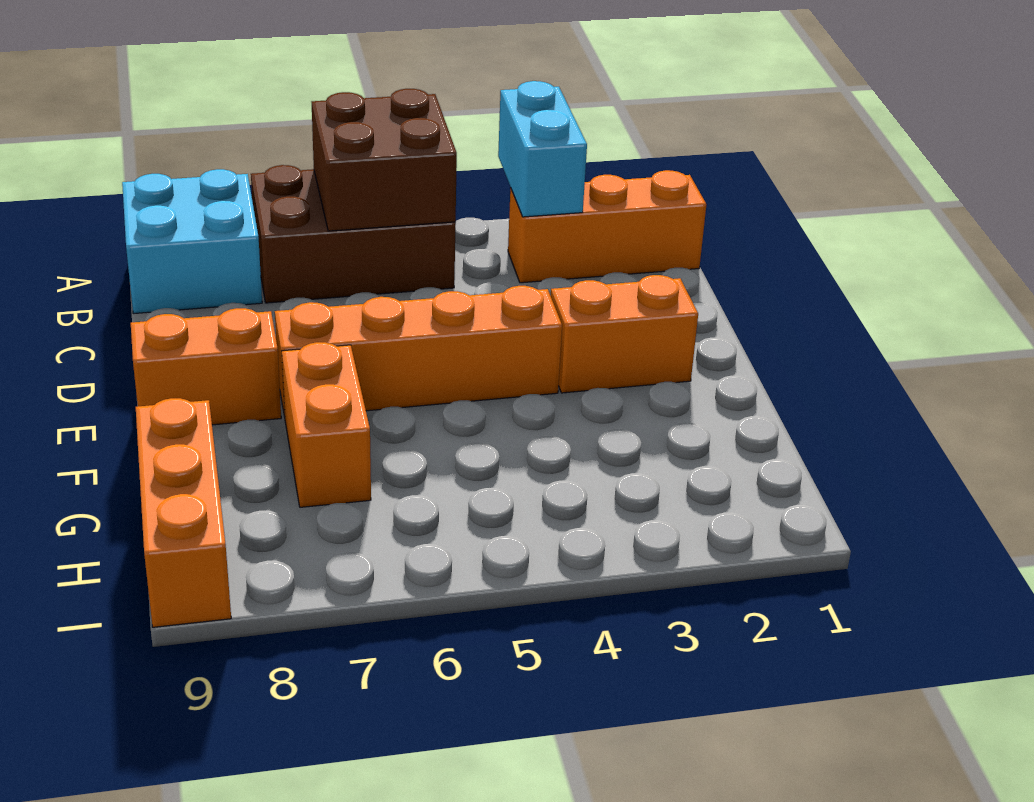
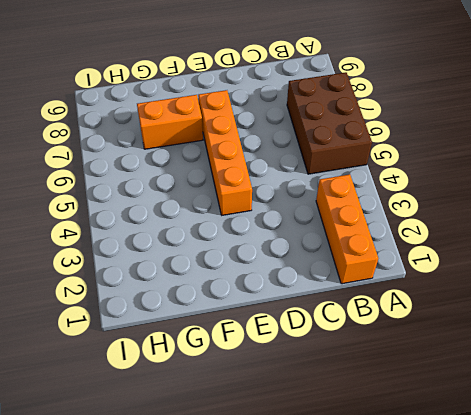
none -> cyan 2x2 brick [122,169,262,314]
none -> orange 1x2 brick [551,275,698,393]

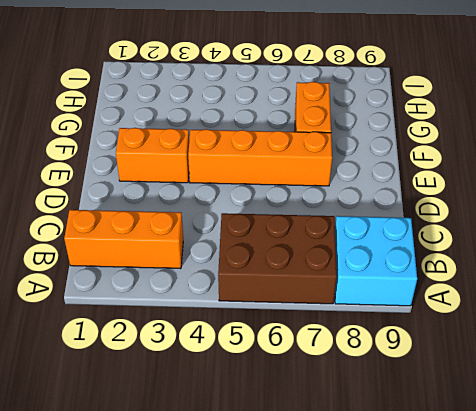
none -> orange 1x2 brick [131,308,281,425]
none -> orange 1x3 brick [136,398,231,627]

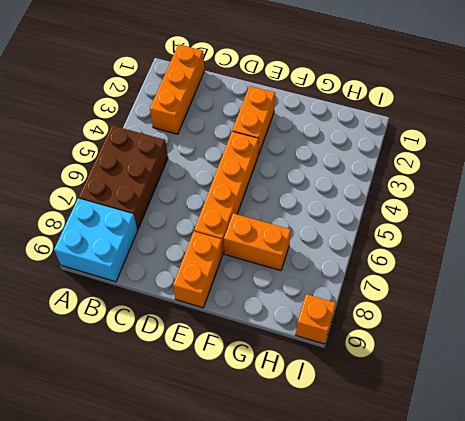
orange 1x1 brick [296,294,336,344] -> orange 1x3 brick [136,398,231,627]
none -> cyan 1x2 brick [498,81,587,217]
none -> brown 2x2 brick [312,89,457,231]

